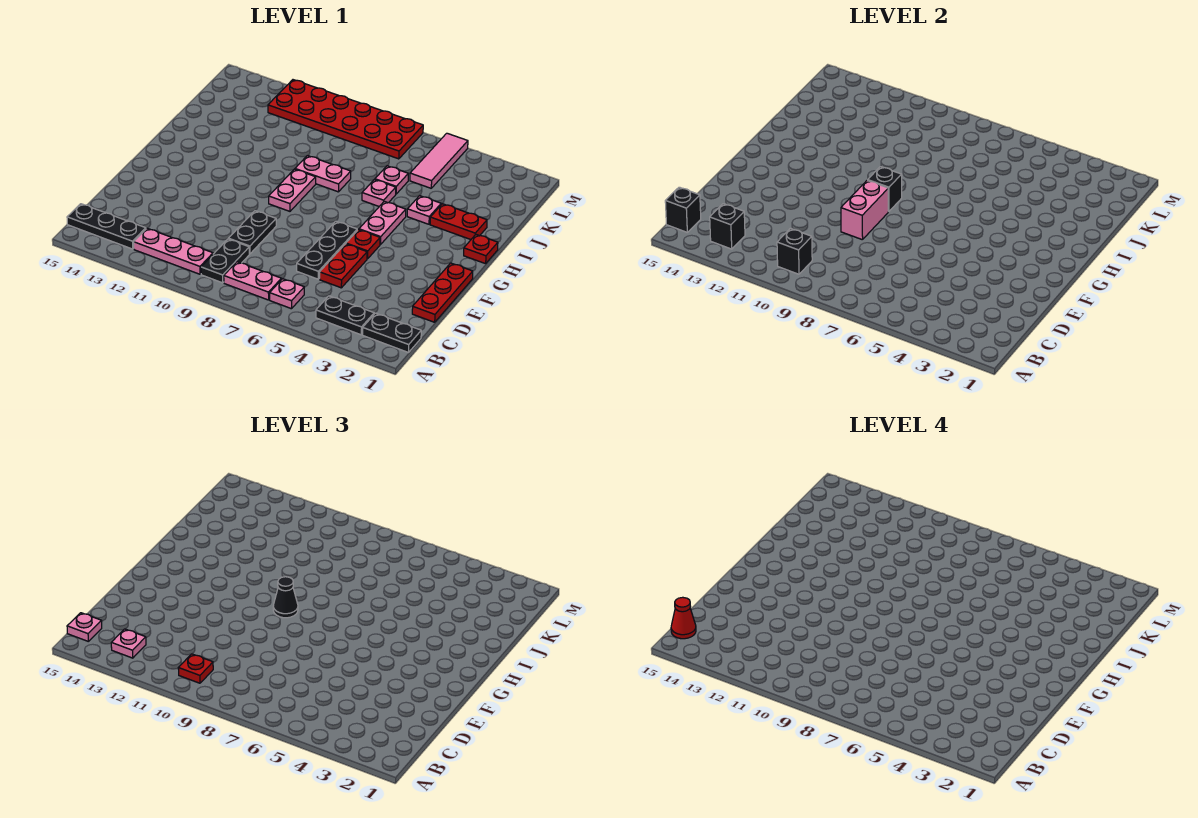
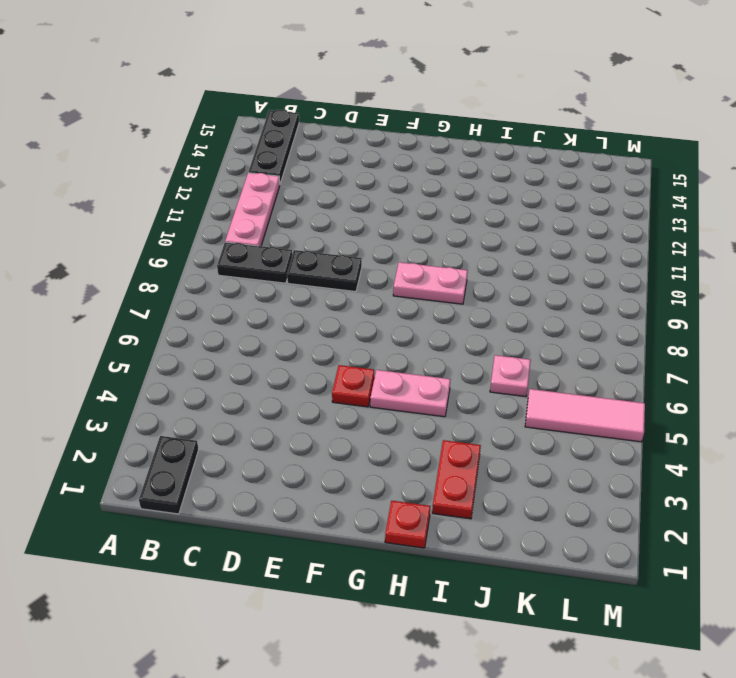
none -> black 1x2 plate [316,296,374,335]
none -> pink 1x1 plate [270,279,304,309]
none -> pink 1x2 plate [224,262,281,300]
none -> red 1x3 plate [412,263,473,322]

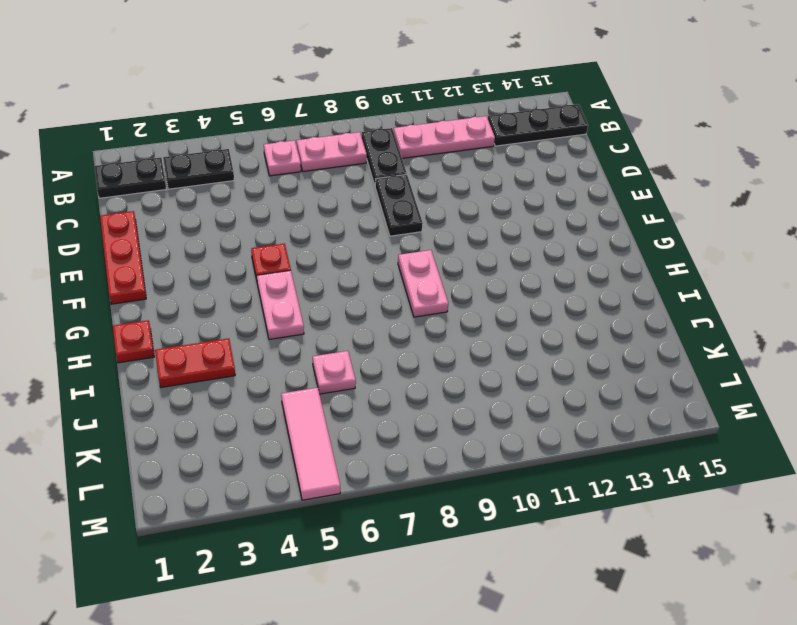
none -> red 1x2 plate [320,244,367,288]
none -> black 1x3 plate [297,221,357,279]
none -> pink 1x1 plate [407,196,441,224]
none -> pink 1x1 plate [362,179,396,206]

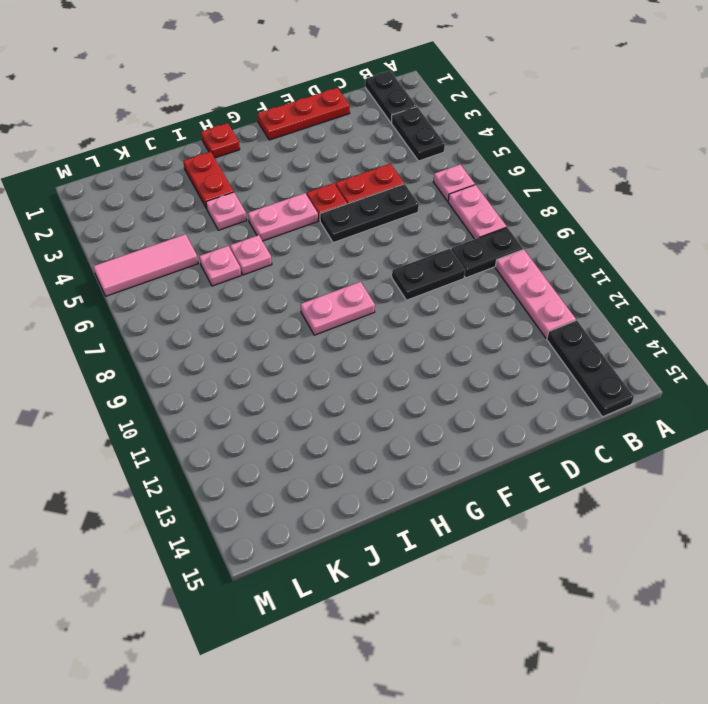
none -> pink 1x2 plate [295,156,351,192]
none -> red 2x6 plate [268,80,423,159]
none -> black 1x1 brick [777,228,812,274]
none -> black 1x1 brick [710,204,745,249]

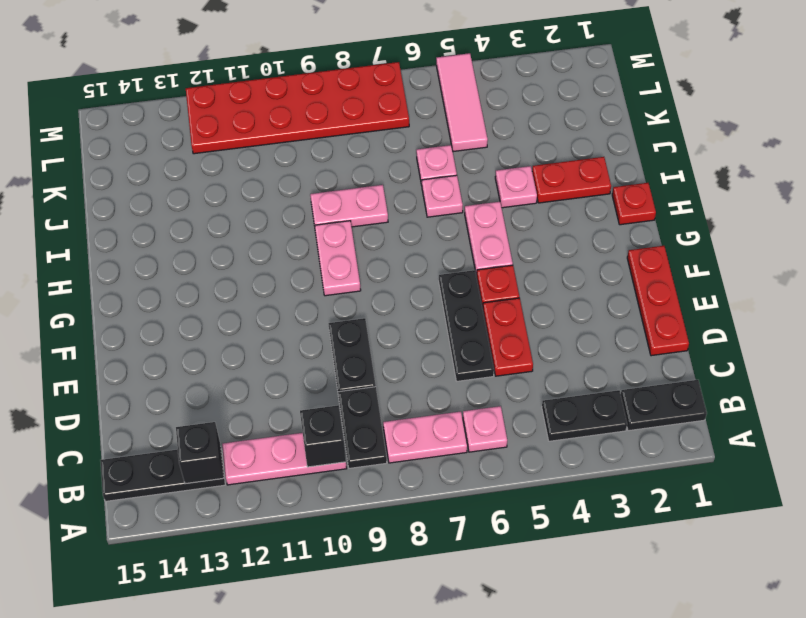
none -> black 1x1 brick [665,187,701,232]
none -> pink 1x2 brick [841,180,888,240]
none -> black 1x1 brick [868,167,902,211]
none -> red 1x1 plate [178,654,213,683]

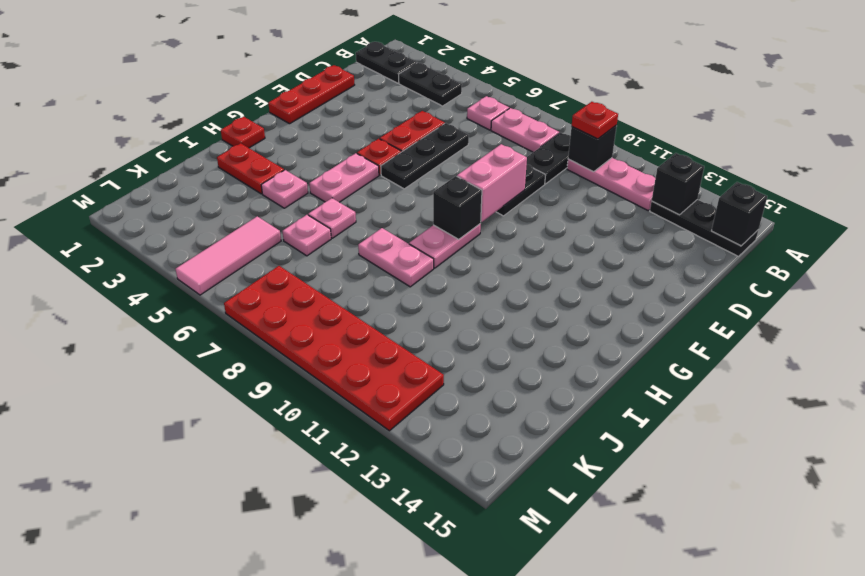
none -> pink 1x1 plate [111,629,146,658]
none -> pink 1x1 plate [67,613,102,641]
none -> black 1x1 cone [273,577,298,618]
none -> red 1x1 cone [671,597,696,639]

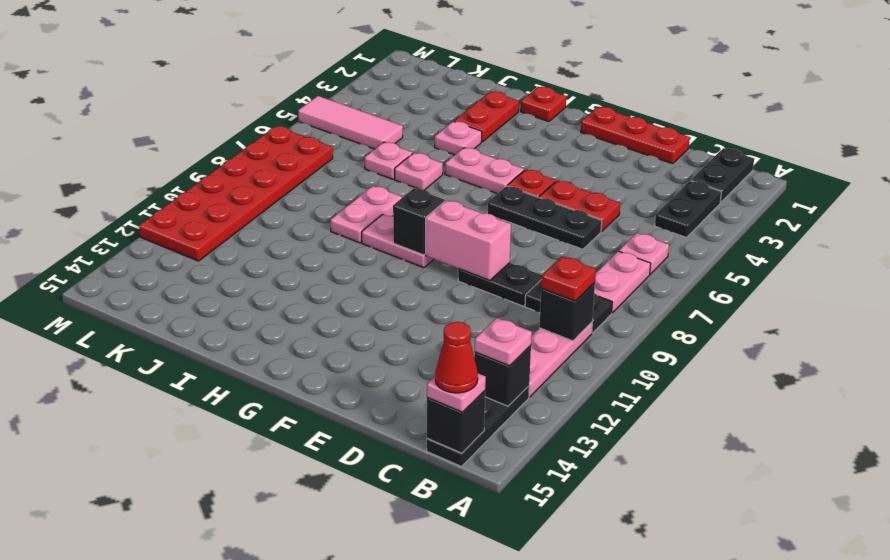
none -> black 1x1 cone [273,577,298,618]

